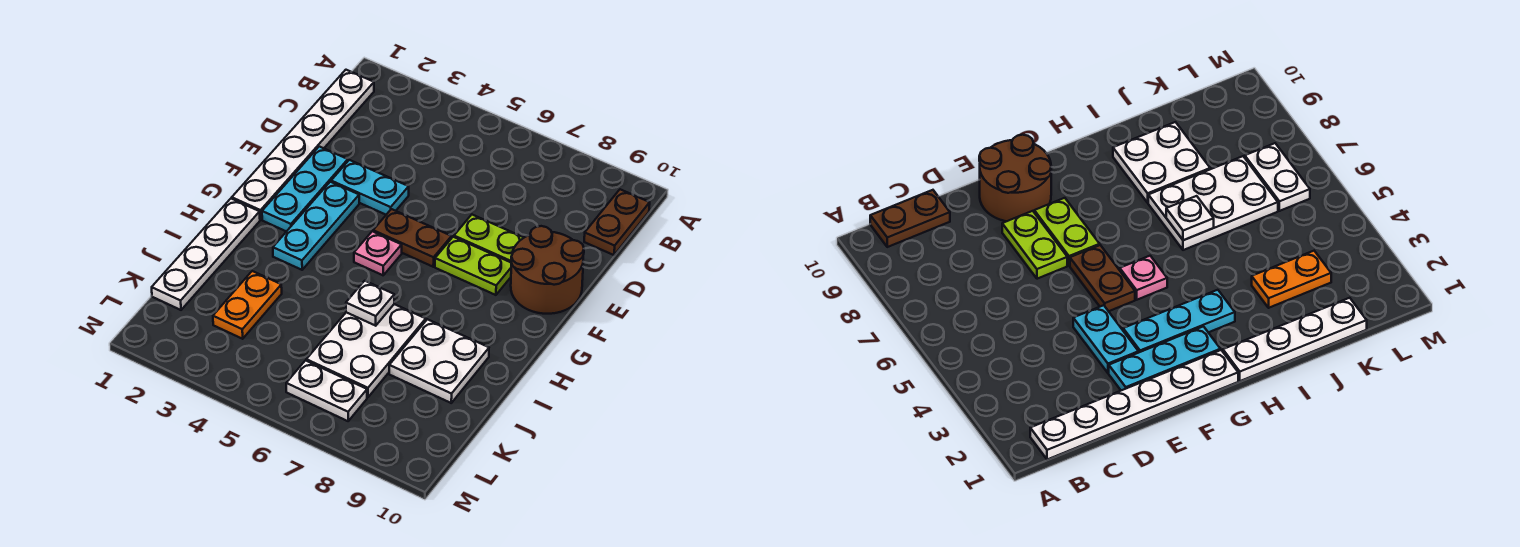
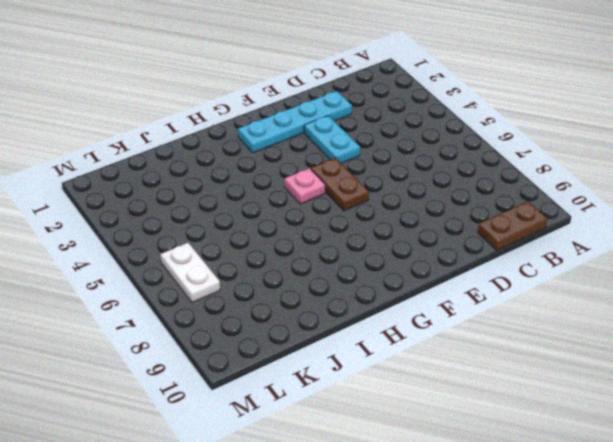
cyan 1x4 plate [238,91,352,153] -> cyan 1x3 plate [262,147,348,232]
none -> white 1x6 plate [232,70,374,220]
none -> lime 1x2 plate [454,215,524,262]
none -> brown 2x2 round brick [511,226,584,314]

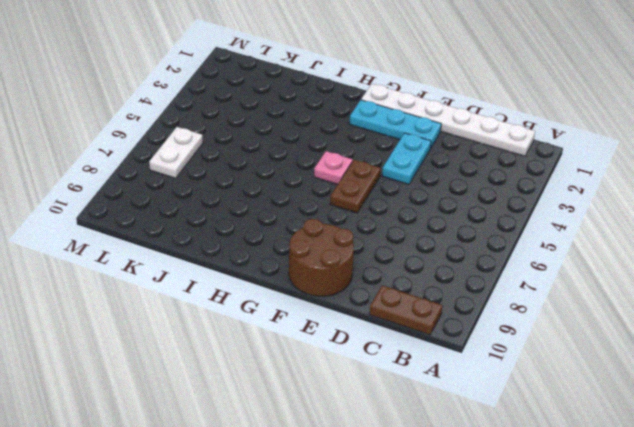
none -> lime 1x2 plate [454,215,524,262]
none -> cyan 1x3 plate [273,182,359,270]
none -> lime 1x2 plate [435,237,511,295]

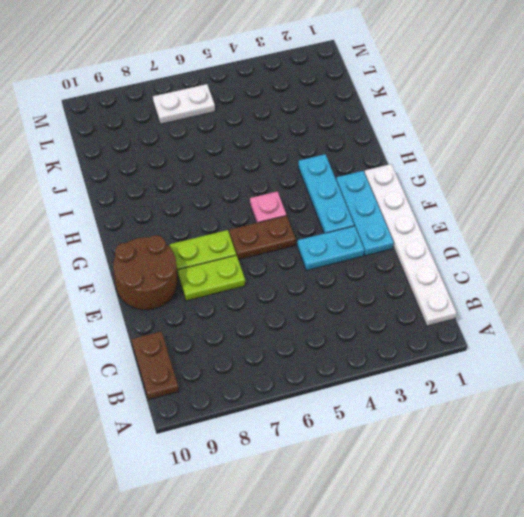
none -> white 1x4 plate [152,198,260,310]
none -> white 2x3 plate [306,304,426,397]
none -> white 2x2 plate [389,319,489,403]

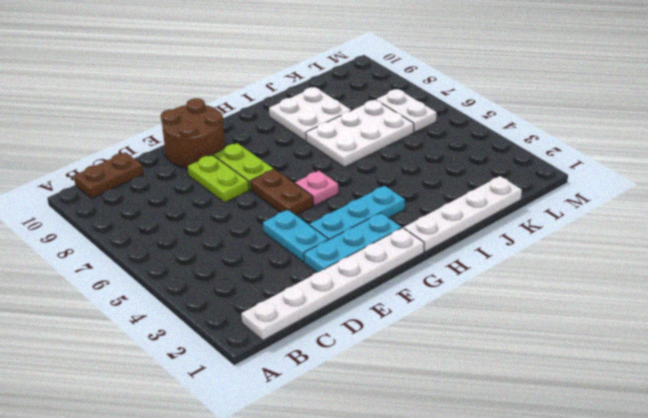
none -> orange 1x2 plate [213,271,282,339]
none -> white 1x1 plate [346,281,394,326]

